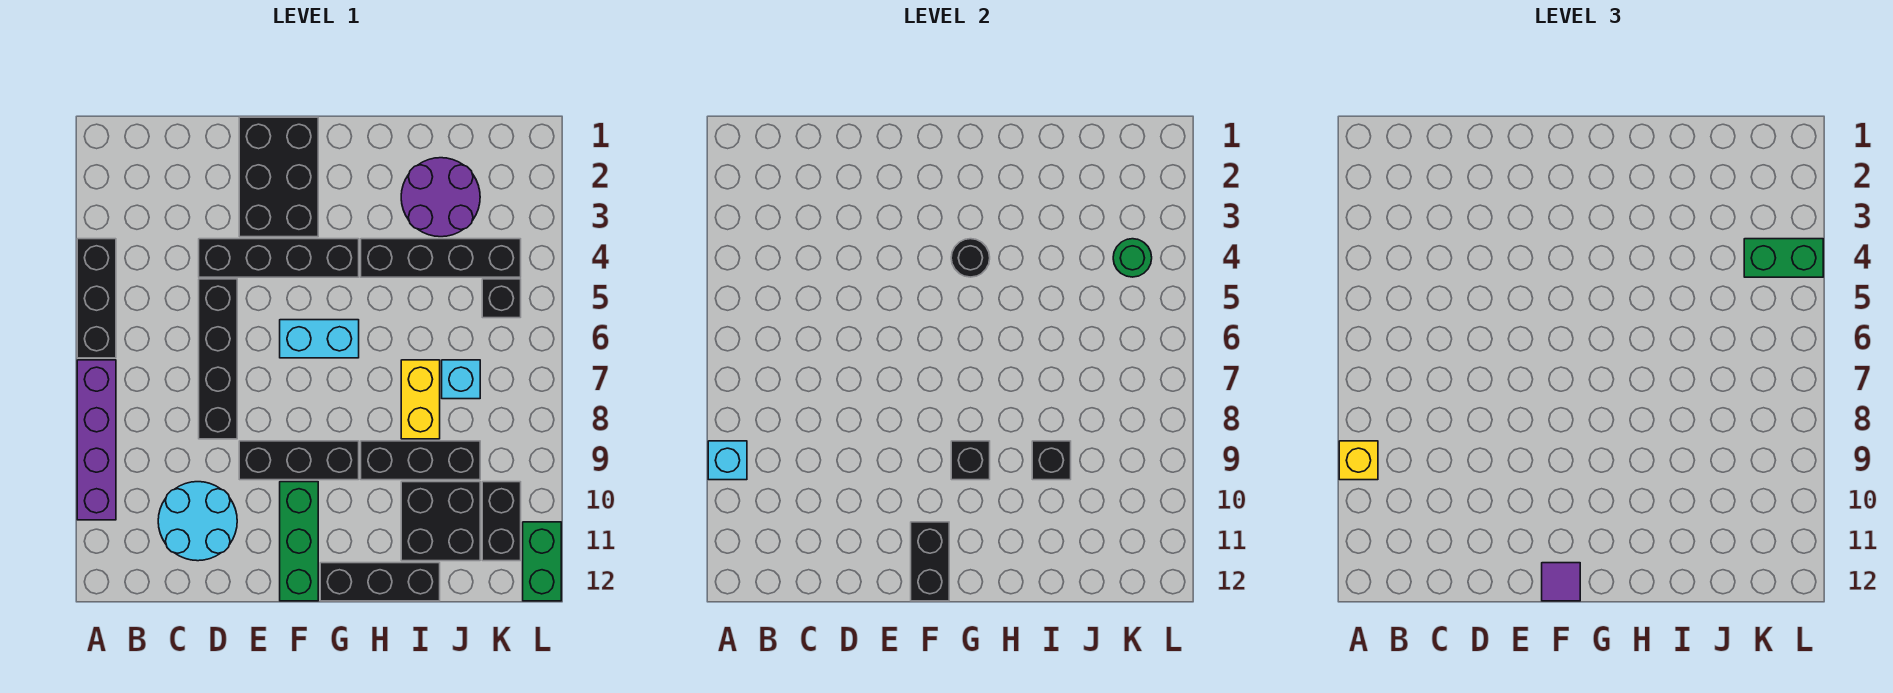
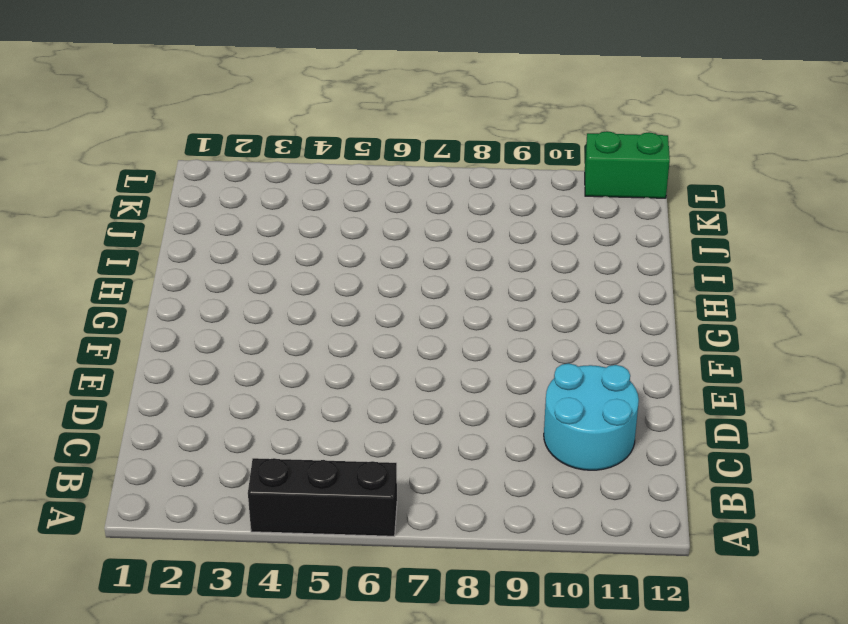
none -> purple 1x4 brick [77,360,116,520]
none -> black 1x4 brick [199,239,359,277]
none -> black 1x4 brick [199,279,237,439]

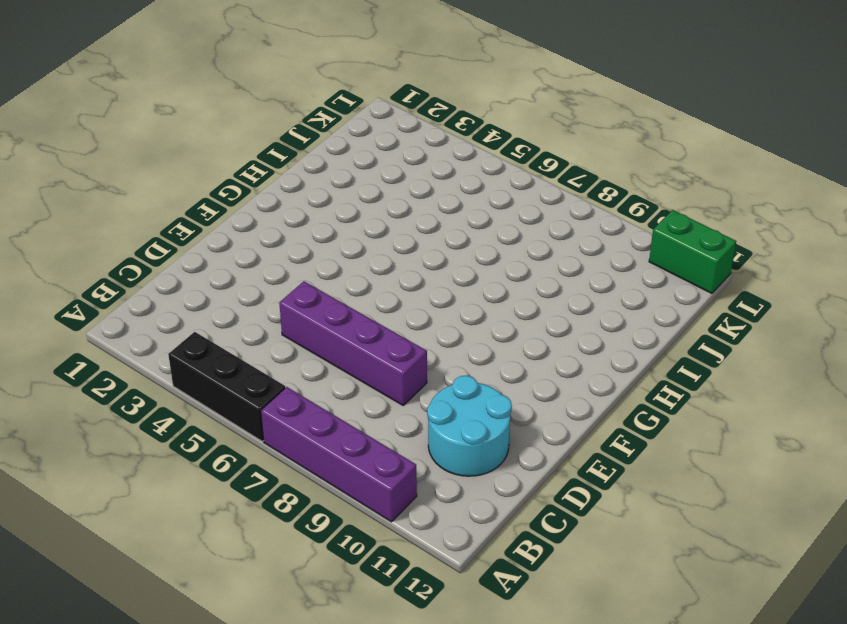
purple 1x4 brick [279,281,427,405] -> black 1x4 brick [199,279,237,439]
none -> black 1x4 brick [199,239,359,277]
none -> black 2x3 brick [239,117,318,237]
none -> black 1x3 brick [239,441,359,480]

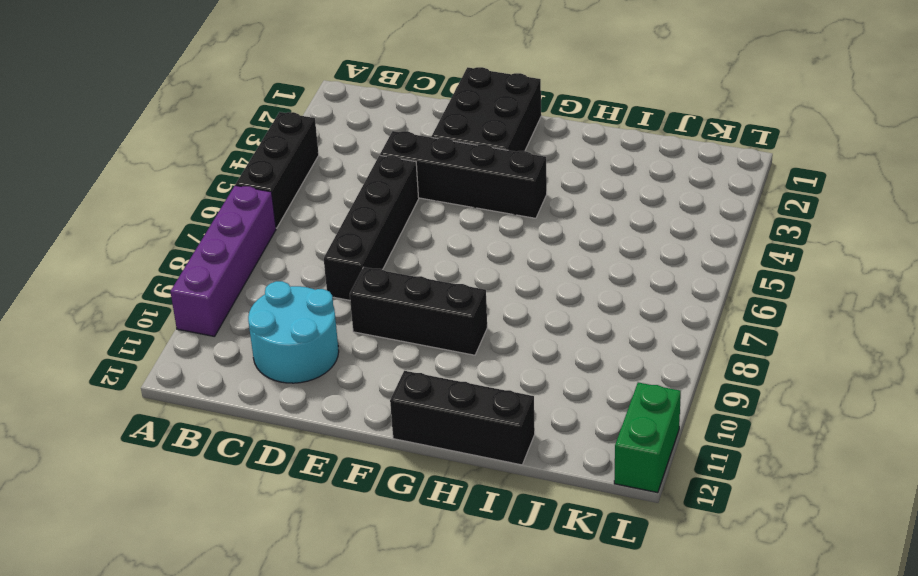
none -> cyan 1x2 brick [280,320,359,358]
none -> green 1x3 brick [280,482,318,601]
none -> black 1x4 brick [361,239,521,277]

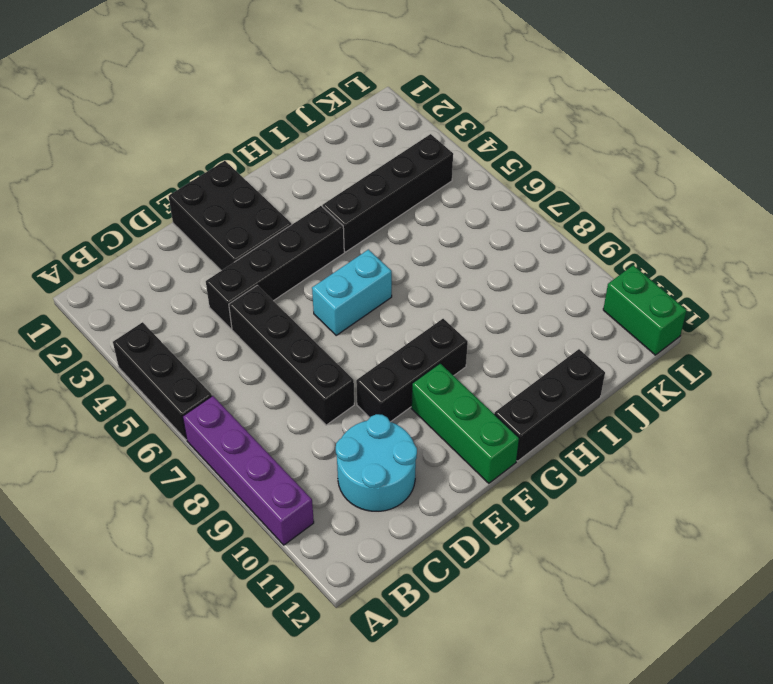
none -> black 1x3 brick [361,441,480,480]
none -> purple 2x2 round brick [401,158,480,237]
none -> yellow 1x2 brick [401,360,440,439]

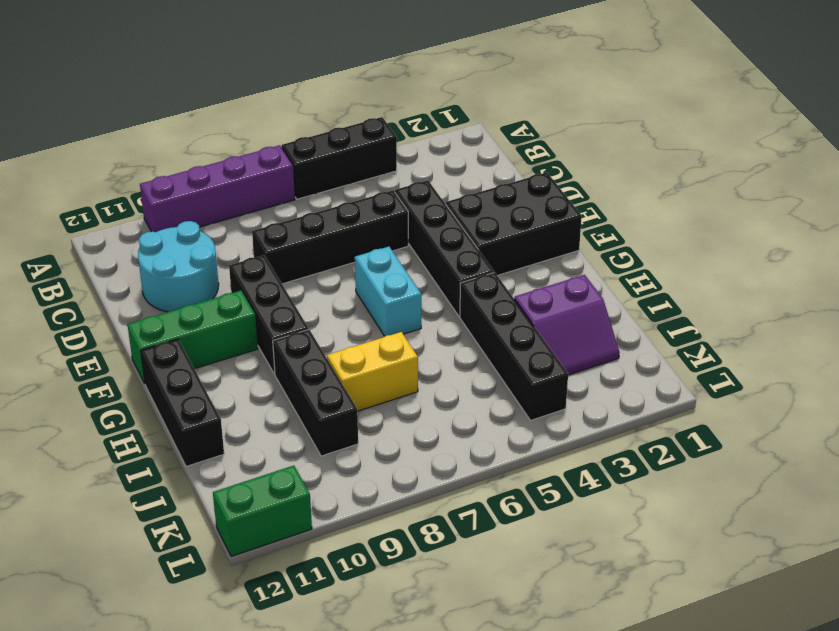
purple 2x2 slope [514,275,620,375] -> purple 2x2 round brick [401,158,480,237]
none -> black 2x2 brick [401,482,480,561]
none -> cyan 1x1 brick [442,360,480,399]
none -> black 1x1 brick [482,279,521,318]

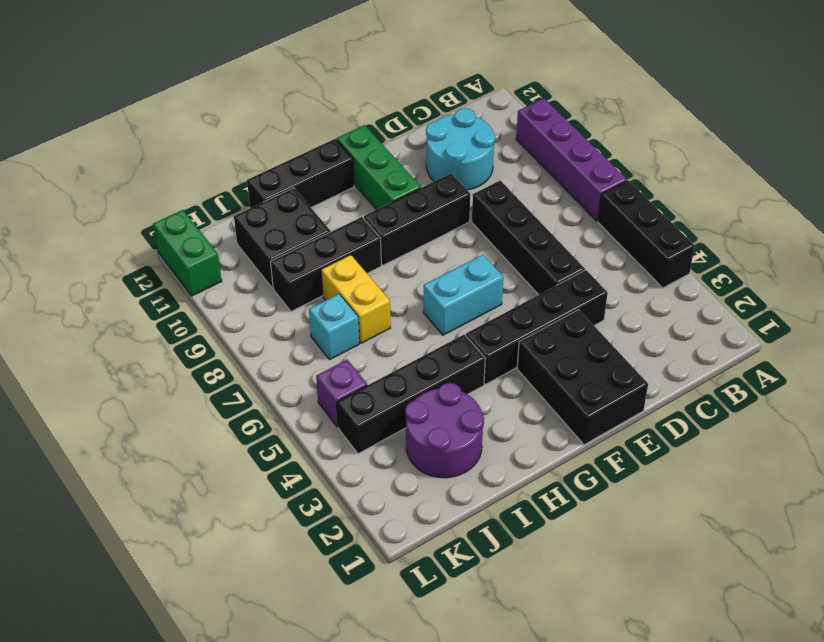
purple 1x1 brick [316,360,367,427] -> black 1x1 brick [482,279,521,318]
none -> black 1x2 brick [482,482,521,561]
none -> cyan 1x1 brick [708,441,747,480]
none -> black 1x2 brick [911,522,949,601]

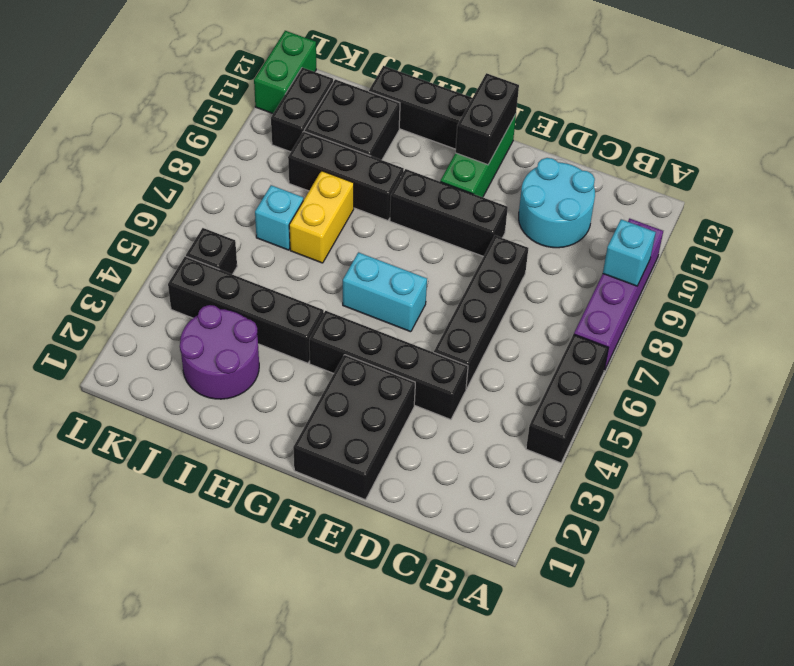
none -> black 1x1 round brick [951,239,990,277]
none -> black 1x1 brick [951,441,990,480]
none -> black 1x1 brick [1032,441,1071,480]

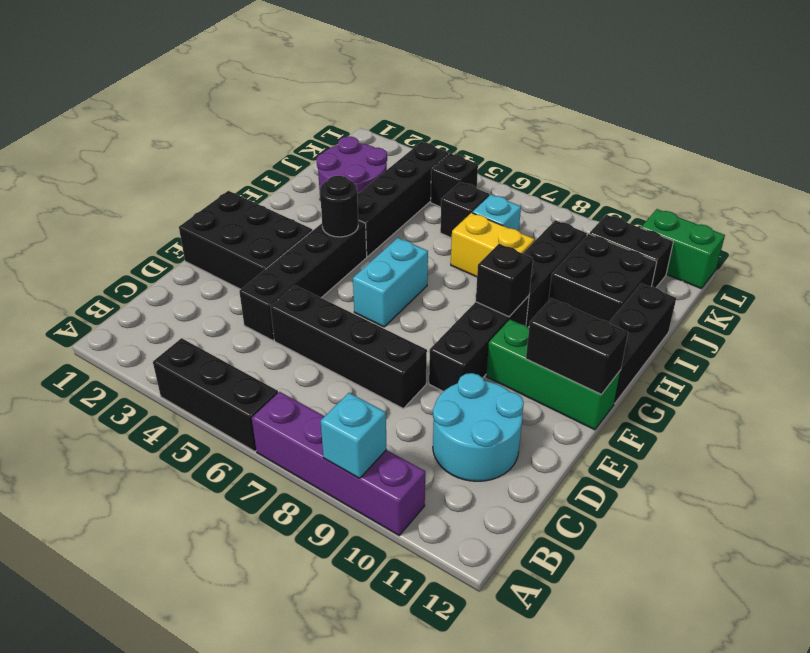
black 1x1 brick [440,182,489,238] -> black 1x1 brick moved to [1032,441,1071,480]
none -> green 1x1 round brick [1113,239,1152,277]
none -> yellow 1x1 brick [1339,441,1378,480]
none -> purple 1x1 tile [1542,563,1580,601]

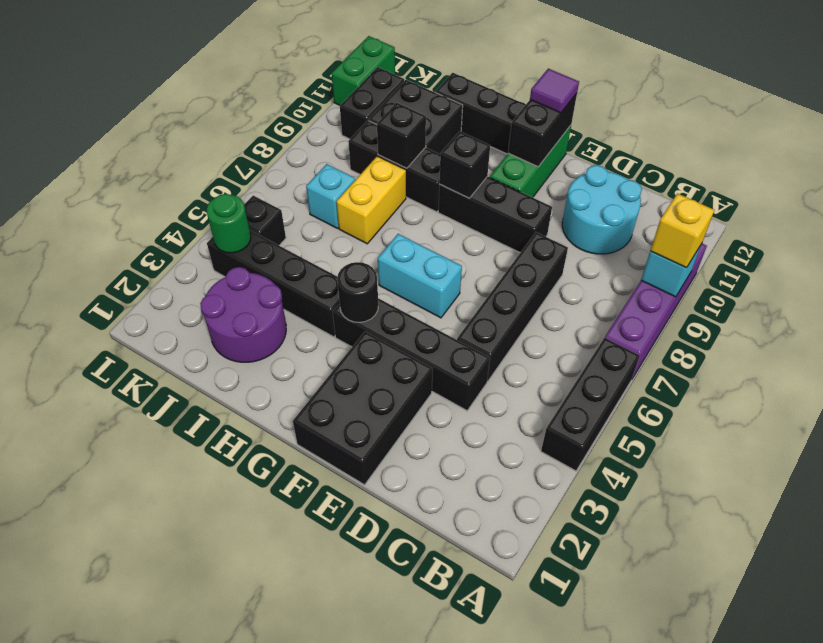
none -> green 1x2 brick [1744,239,1823,277]

